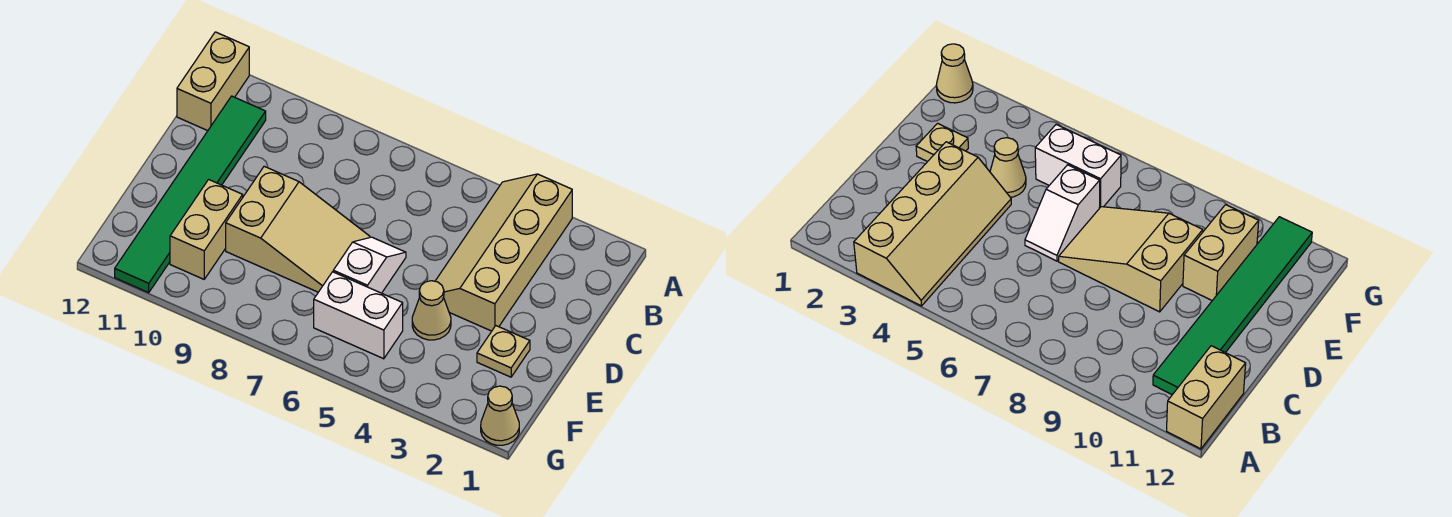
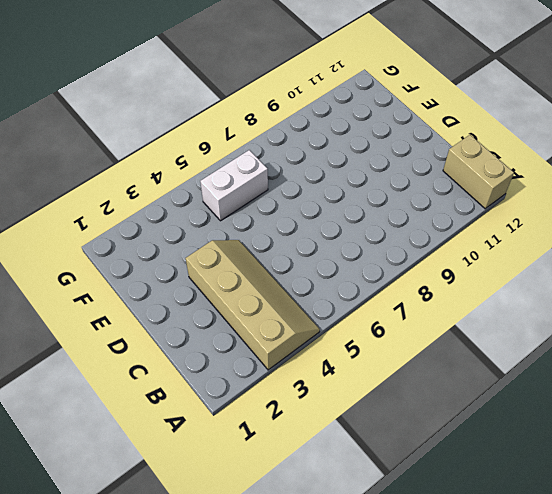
none -> green 1x6 tile [115,96,266,293]
none -> white 1x2 slope [333,237,406,293]

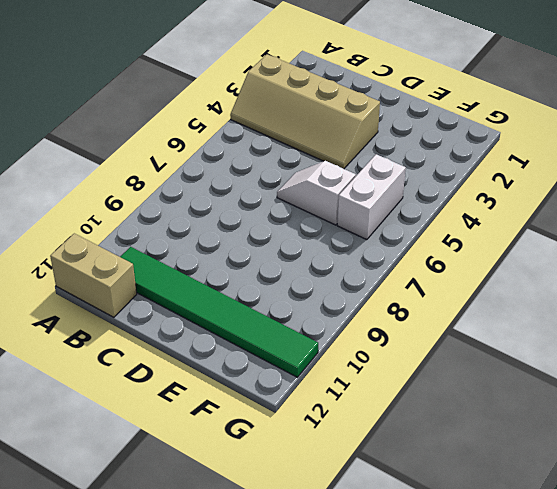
none -> tan 2x3 slope [226,166,370,292]
none -> tan 1x1 plate [477,326,530,377]

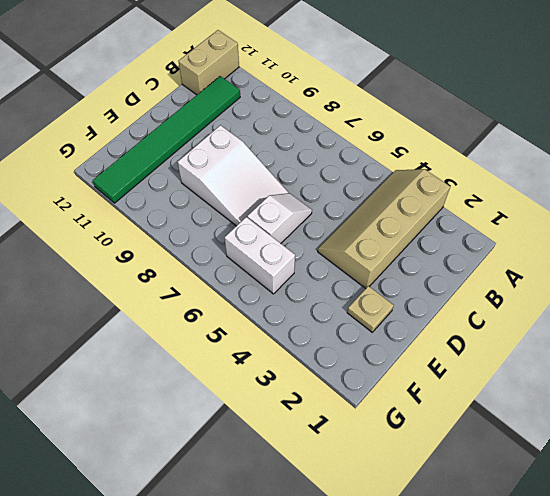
white 2x3 slope [178,125,288,226] -> tan 2x3 slope [226,166,370,292]
none -> tan 1x1 cone [412,281,451,340]
none -> tan 1x2 brick [170,180,243,279]

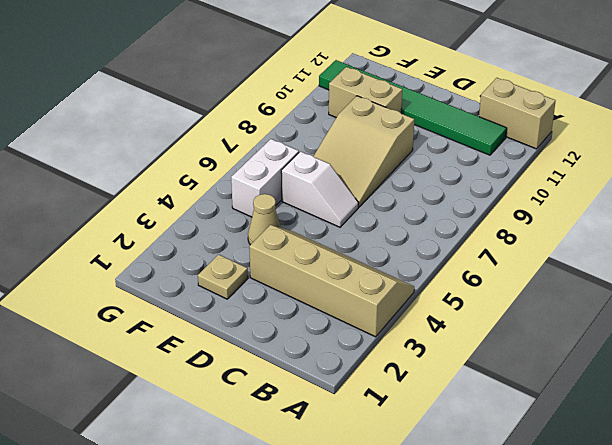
none -> tan 1x1 cone [481,386,519,445]

